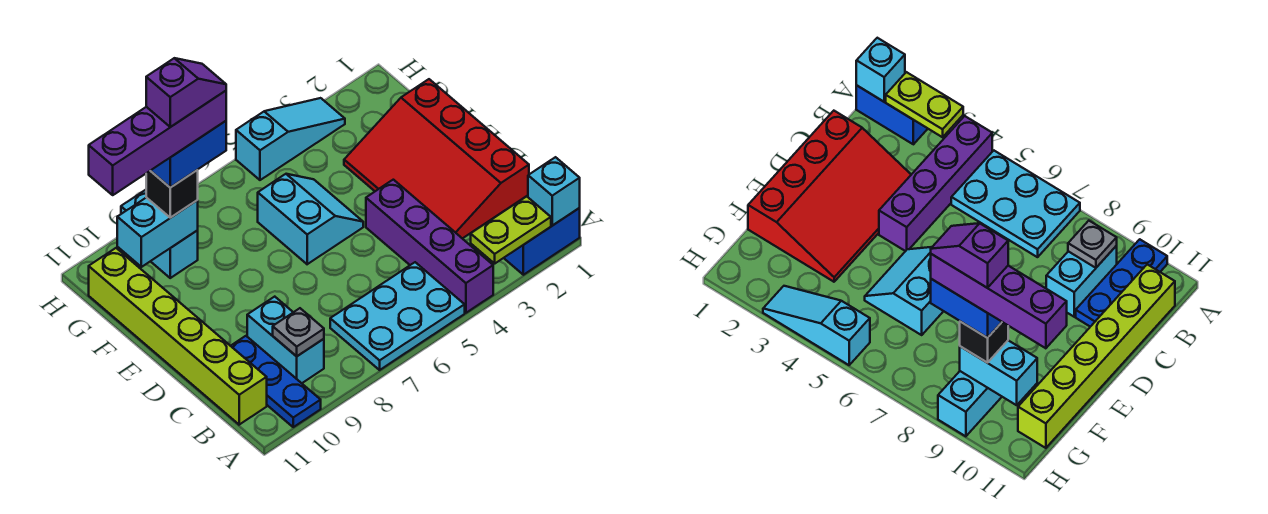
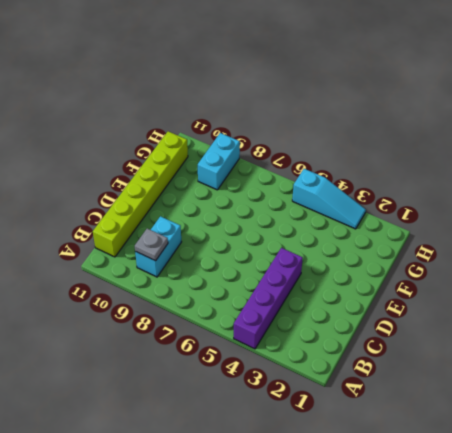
none -> blue 1x2 brick [504,208,580,275]
none -> cyan 2x3 plate [330,262,465,370]
none -> blue 1x3 plate [231,336,321,427]

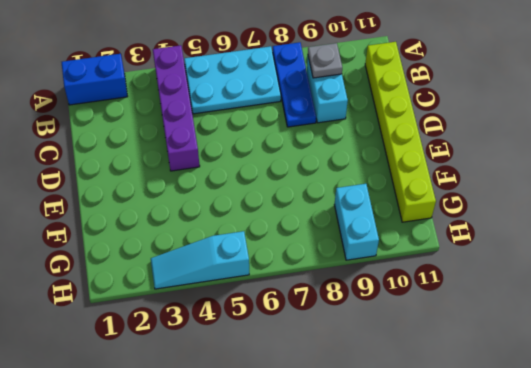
blue 1x3 plate [272,42,316,127] -> blue 1x3 plate moved to [231,336,321,427]
none -> red 3x4 slope [344,79,529,239]
none -> cyan 2x2 slope [258,174,363,264]
none -> cyan 1x1 brick [528,157,580,226]

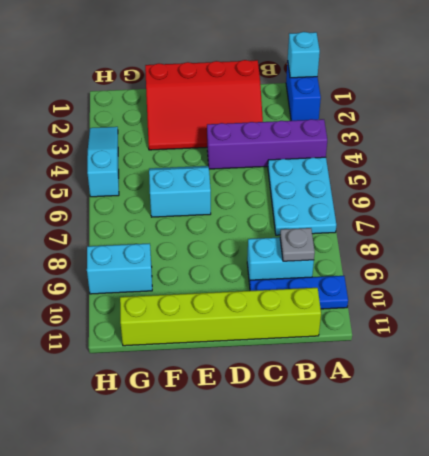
none -> lime 1x2 plate [471,196,551,263]
none -> cyan 1x2 brick [117,198,198,267]
none -> black 1x1 brick [146,170,198,218]

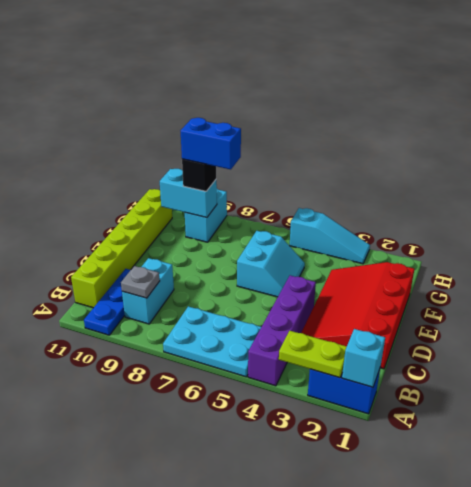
none -> purple 1x4 brick [89,91,226,195]
none -> purple 1x2 slope [146,58,226,127]

